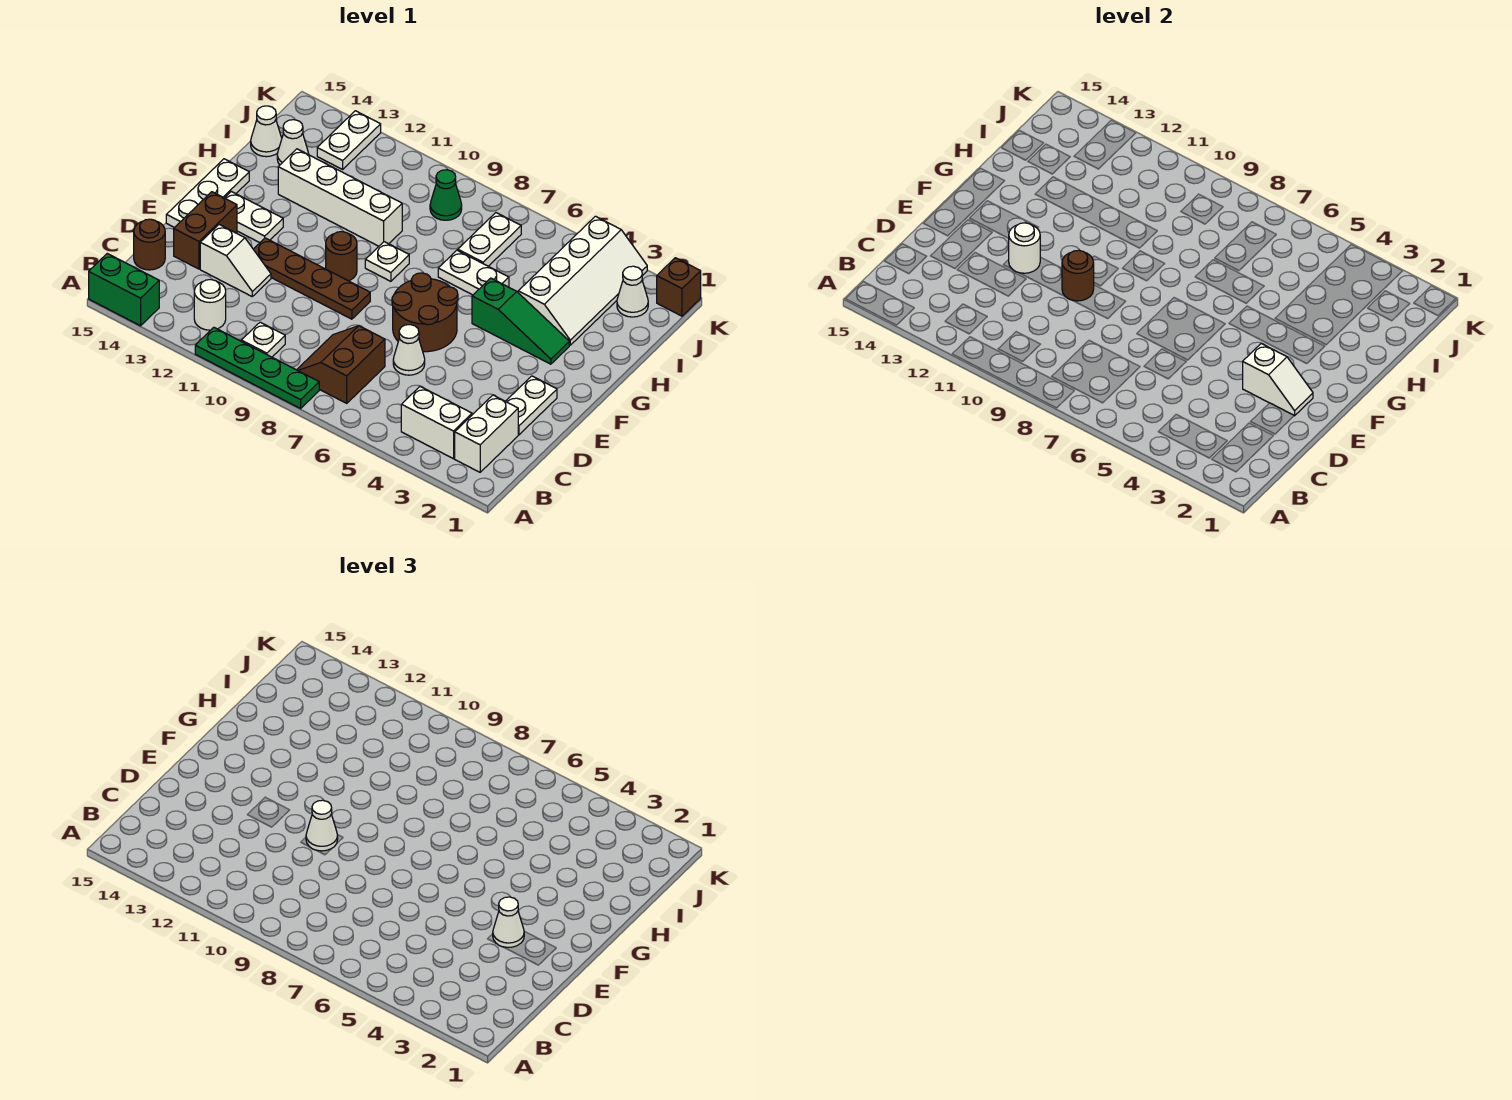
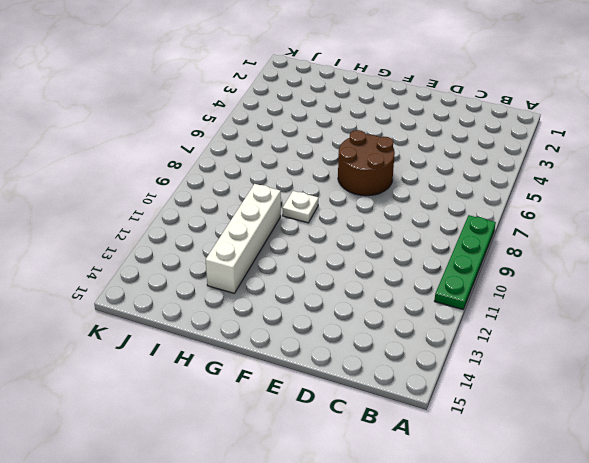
none -> green 1x2 brick [89,254,159,326]
none -> white 1x2 brick [455,395,518,472]
none -> white 1x2 brick [401,387,472,459]
none -> brown 2x2 slope [297,326,385,403]

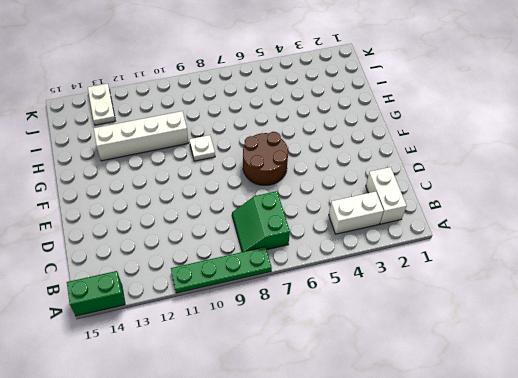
green 2x2 slope [232,191,290,252] -> brown 2x2 slope [297,326,385,403]
none -> white 1x1 plate [241,322,285,357]
none -> white 1x1 round brick [194,280,226,330]
none -> brown 1x1 round brick [134,219,165,270]
none -> white 1x2 plate [506,376,557,435]

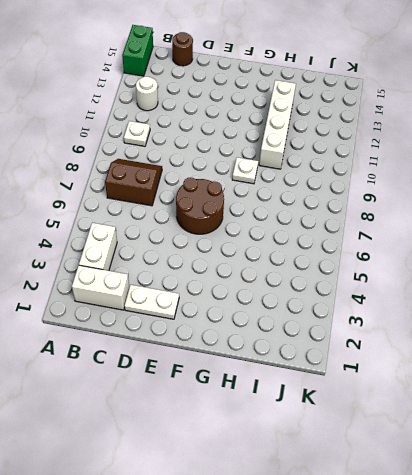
none -> green 1x4 plate [195,327,319,408]
none -> white 1x1 cone [393,325,425,375]
none -> white 1x2 slope [200,225,271,296]
none -> brown 1x2 brick [174,192,237,269]

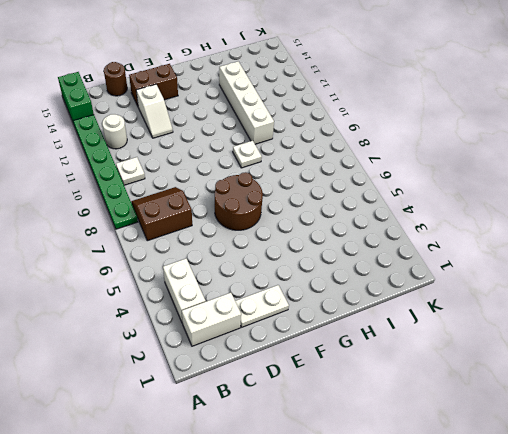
green 1x6 plate [73,115,138,229] -> green 1x4 plate [195,327,319,408]
none -> white 1x1 cone [393,325,425,375]
none -> brown 1x4 plate [253,238,370,319]
none -> white 1x3 plate [166,159,249,228]
none -> brown 1x1 round brick [326,232,357,281]

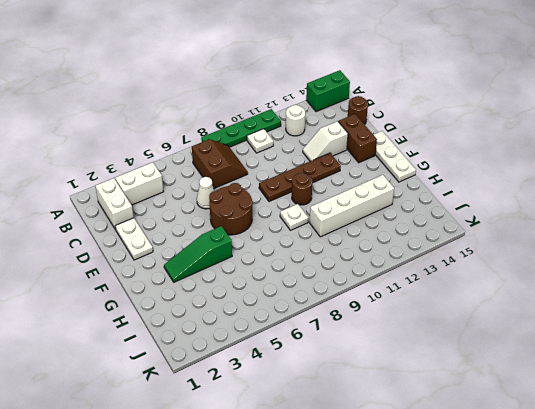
none -> white 1x2 plate [225,191,283,243]
none -> white 2x4 slope [518,216,647,345]
none -> white 1x2 plate [438,250,509,295]
none -> white 1x2 plate [458,213,521,266]

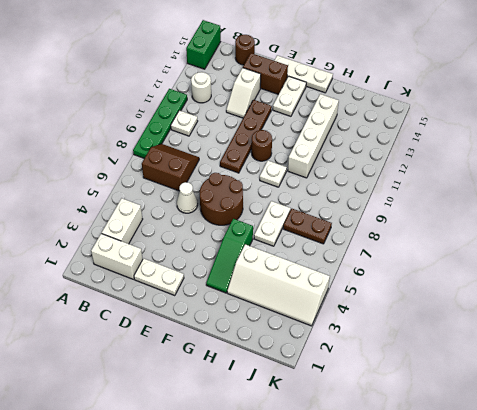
brown 1x2 plate [283,209,332,244] -> white 1x2 plate [458,213,521,266]
none -> white 1x1 cone [277,120,309,165]
none -> white 1x1 cone [251,106,282,157]
none -> white 1x1 cone [617,266,648,317]
none -> green 1x1 cone [430,170,462,220]

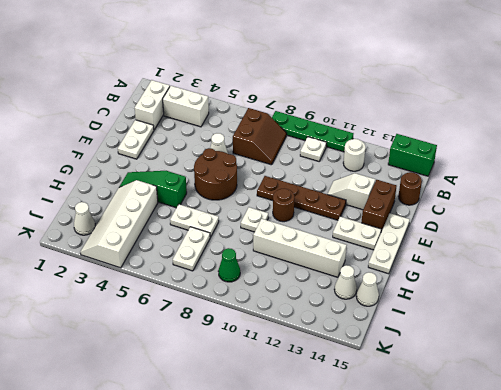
none -> white 1x2 plate [317,111,381,169]
none -> brown 1x1 brick [657,258,701,316]
none -> white 1x2 slope [1243,344,1313,416]
none -> brown 1x1 round brick [1062,250,1094,301]

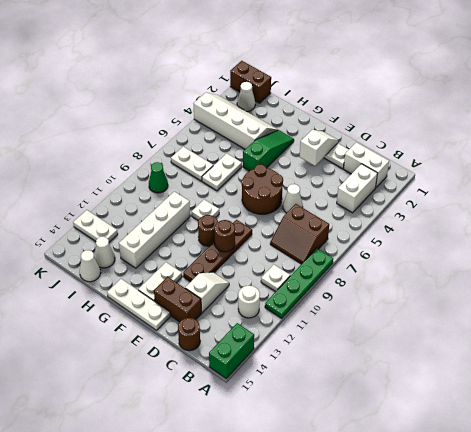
brown 1x2 brick [230,61,271,103] -> brown 1x1 brick [657,258,701,316]
none -> white 1x1 round brick [1008,223,1040,273]
none -> white 1x1 cone [493,897,524,947]
none -> white 1x1 cone [306,800,338,851]

